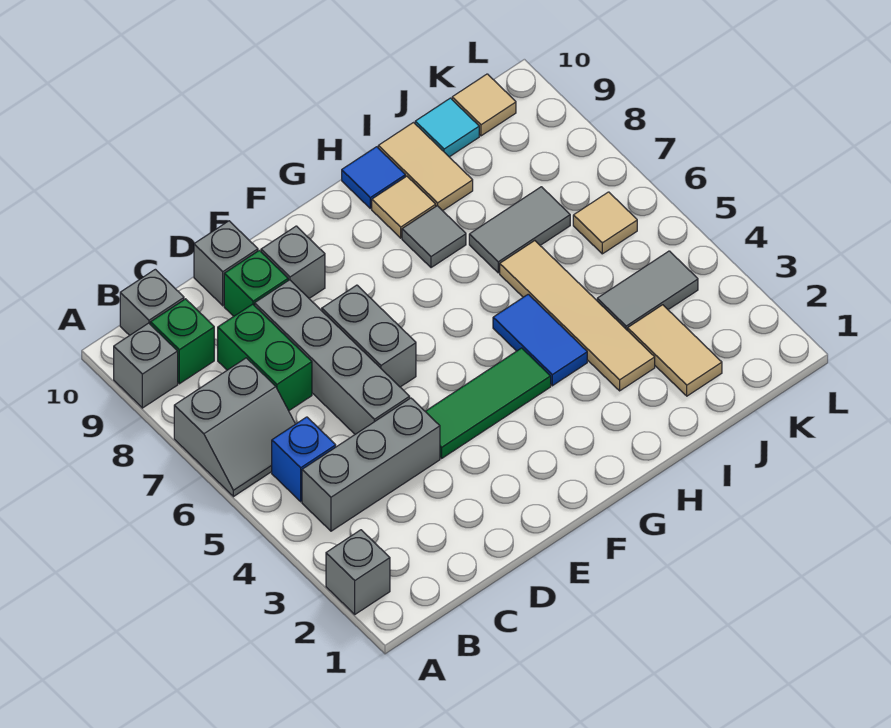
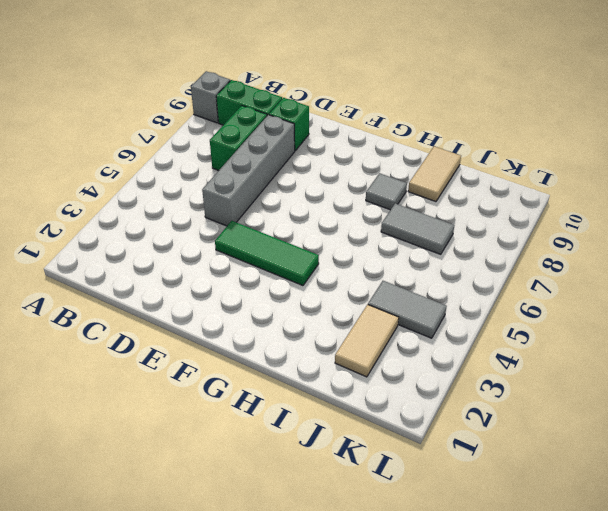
green 1x2 brick [216,80,282,125] -> green 1x1 brick [150,299,214,384]
none -> grey 1x1 brick [326,530,390,614]
none -> grey 2x2 slope [174,358,295,497]
none -> grey 1x3 brick [302,398,440,531]

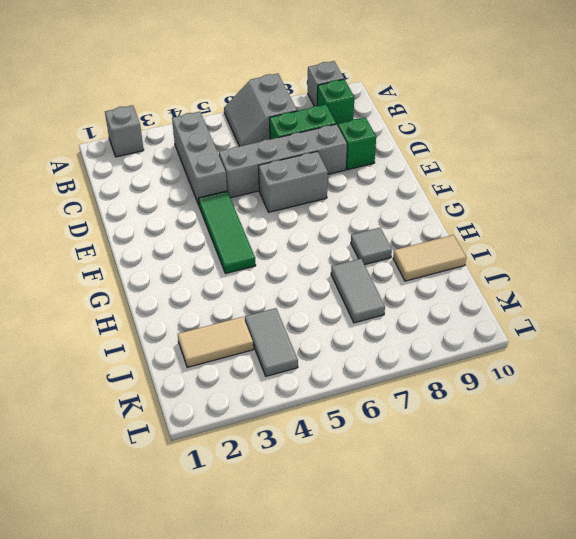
none -> blue 1x1 brick [272,417,336,502]
none -> grey 1x1 brick [120,269,184,335]
none -> grey 1x1 brick [194,221,258,306]

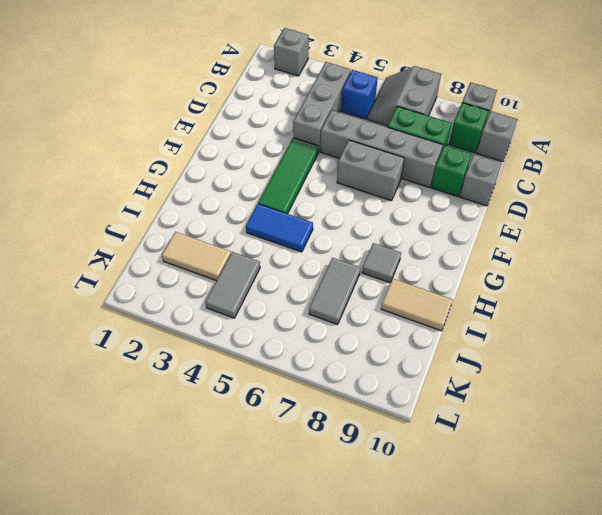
none -> grey 1x1 brick [261,226,325,298]
none -> tan 1x1 tile [372,176,436,238]
none -> blue 1x1 tile [342,147,405,209]

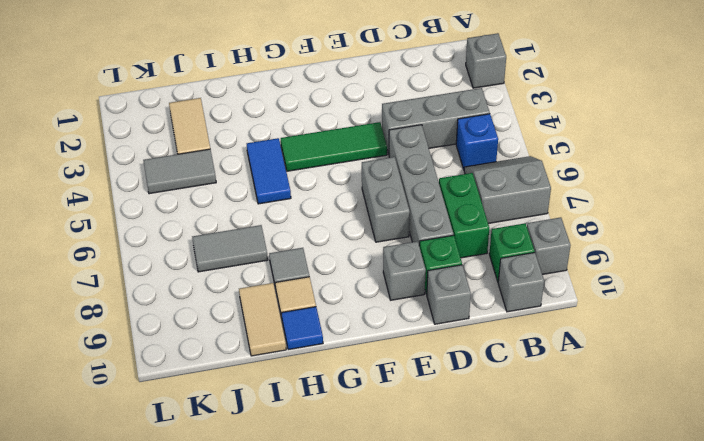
none -> tan 1x4 tile [500,241,655,391]
none -> cyan 1x1 tile [415,98,479,157]
none -> tan 1x1 tile [573,192,637,254]

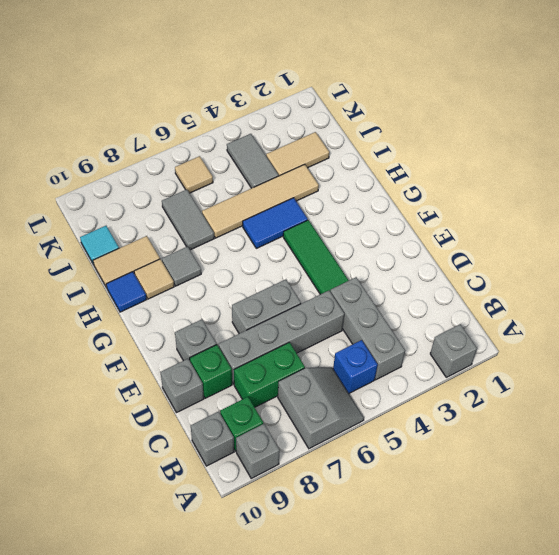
none -> tan 1x1 tile [452,74,516,136]

